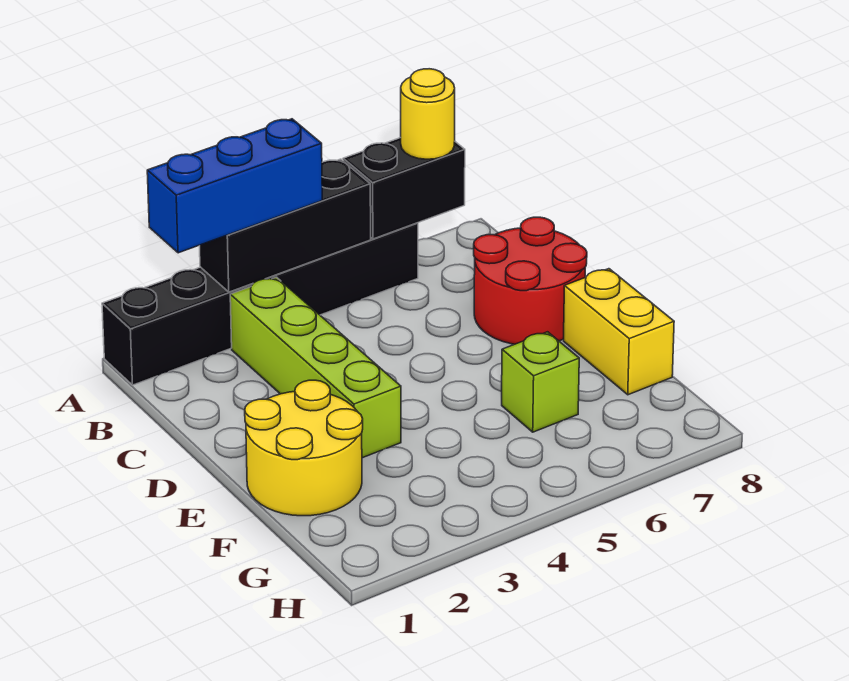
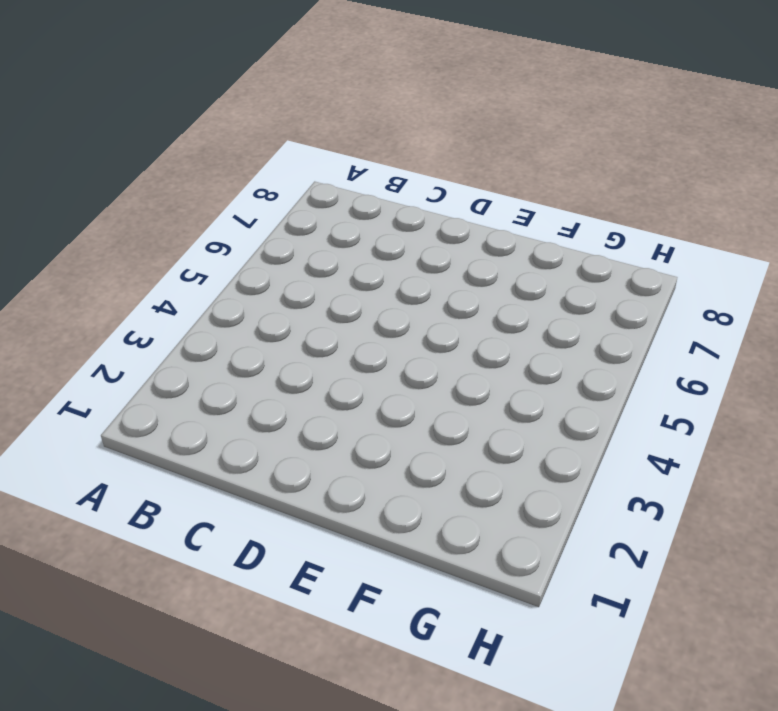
none -> black 1x6 brick [102,223,418,385]
none -> lime 1x4 brick [230,277,401,458]

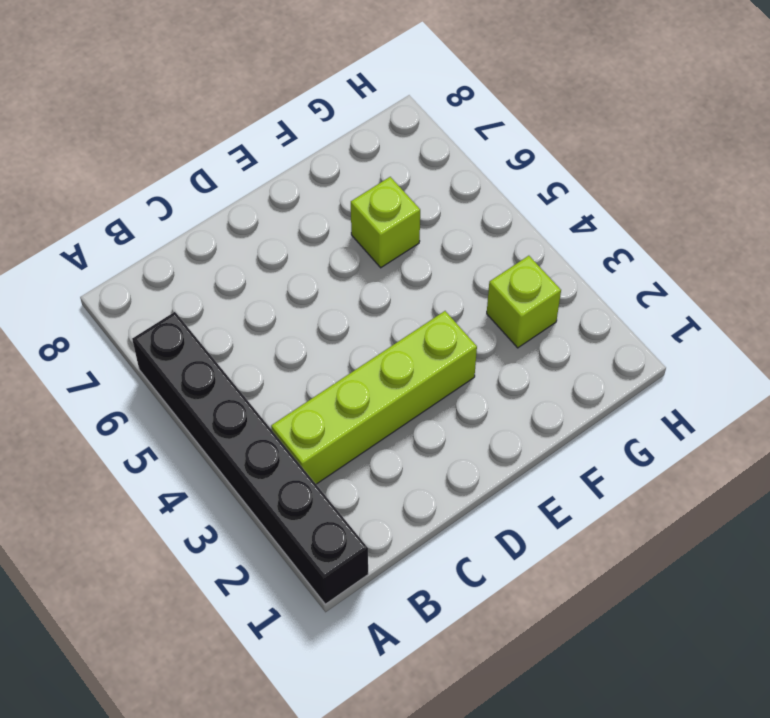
lime 1x1 brick [487,256,561,348] -> none
none -> red 2x2 round brick [474,217,587,344]
none -> yellow 2x2 round brick [245,380,363,516]

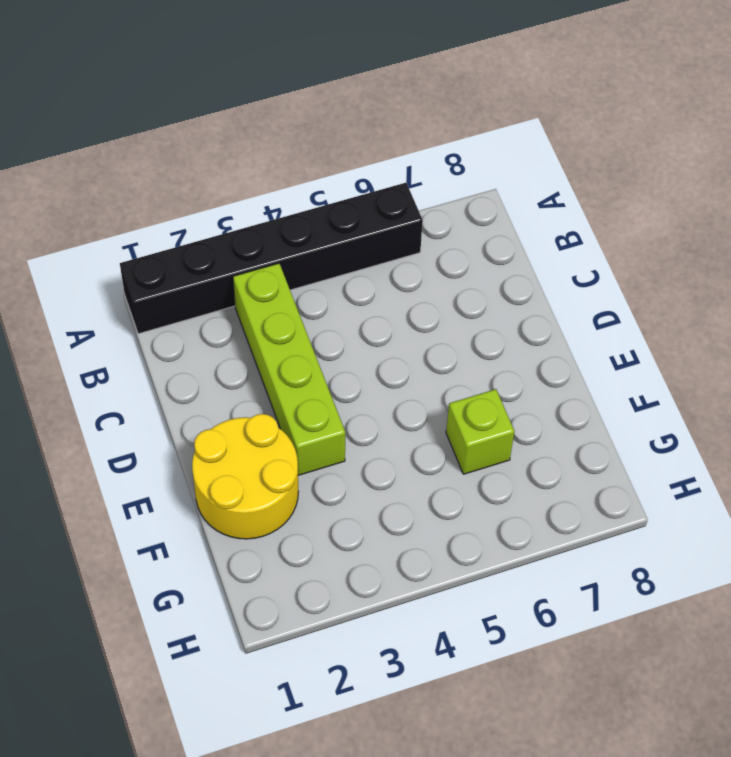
none -> red 2x2 round brick [474,217,587,344]
none -> yellow 1x2 brick [564,269,674,395]

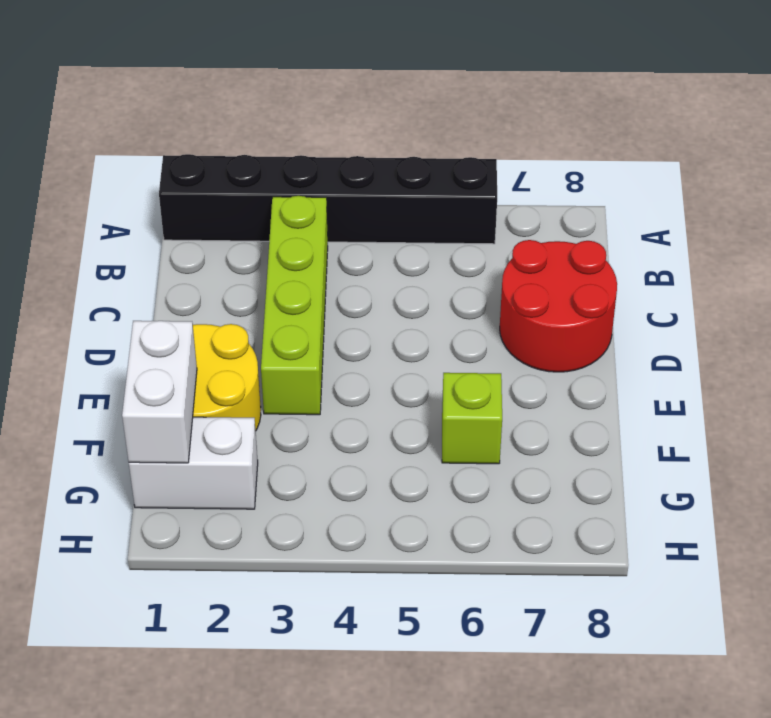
white 1x2 brick [122,321,197,463] -> none
white 1x2 brick [129,417,258,509] -> none
none -> yellow 1x2 brick [564,269,674,395]
none -> black 1x3 brick [200,159,371,292]

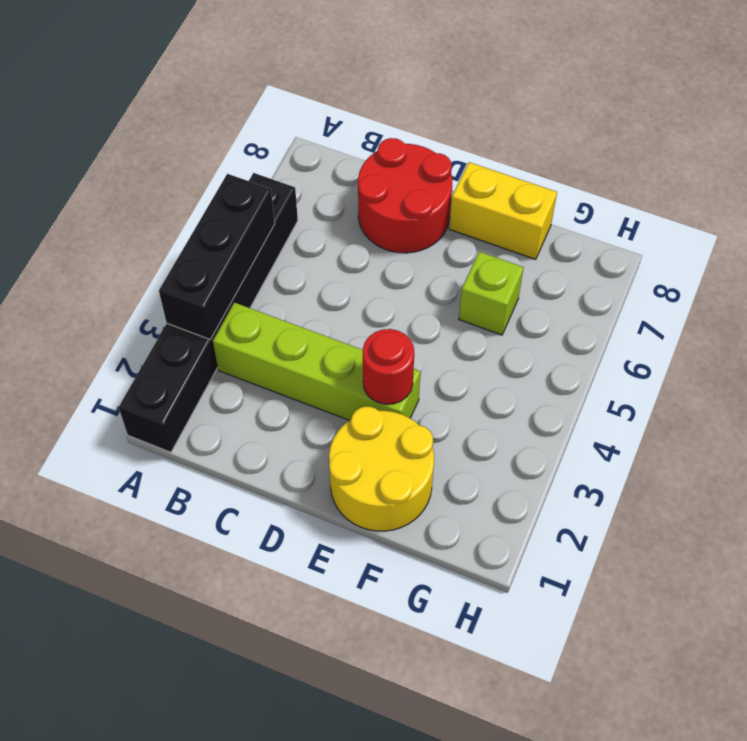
red 1x1 round brick [363,329,414,404] -> none
none -> black 1x2 brick [343,138,465,239]
none -> blue 1x3 brick [147,119,322,253]

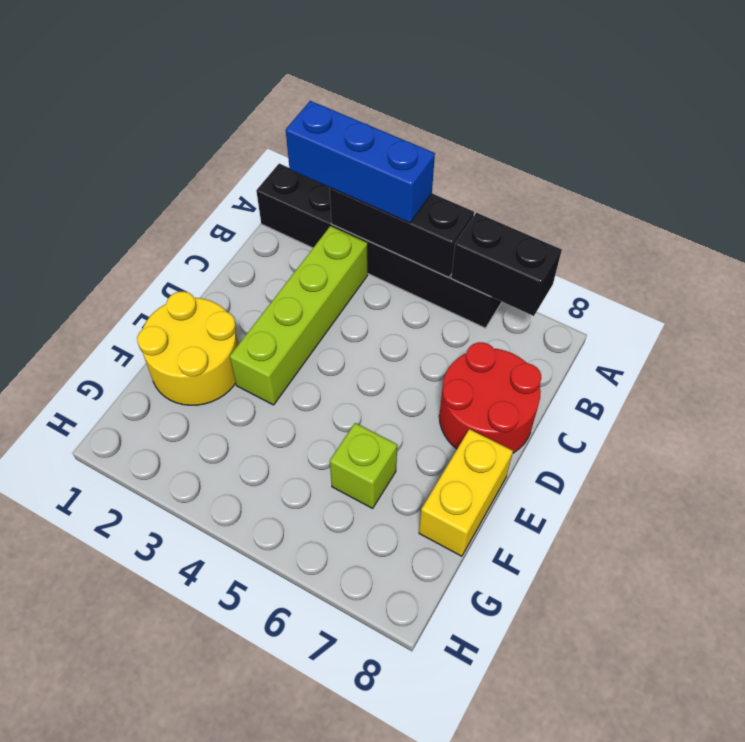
none -> yellow 1x1 round brick [401,69,455,159]

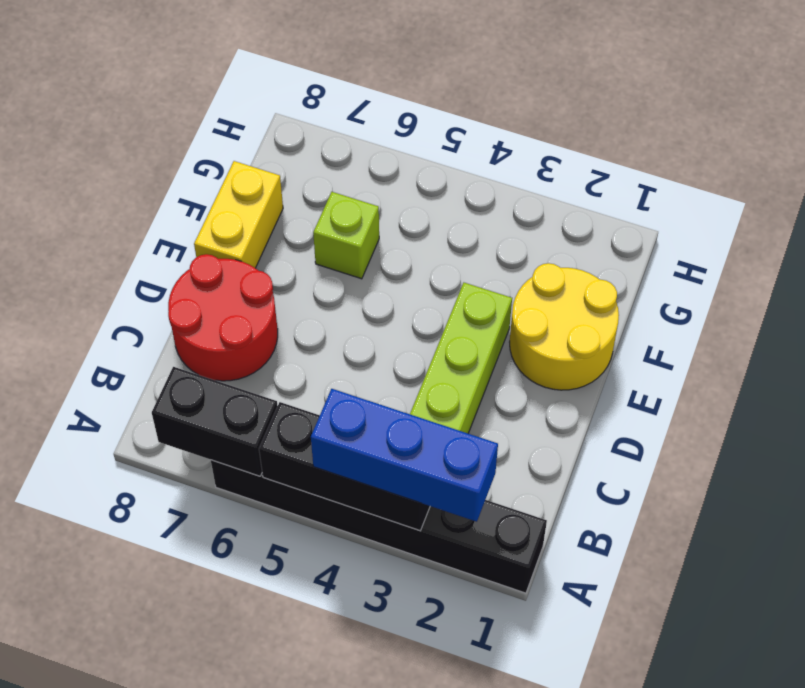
none -> yellow 1x1 round brick [401,69,455,159]

